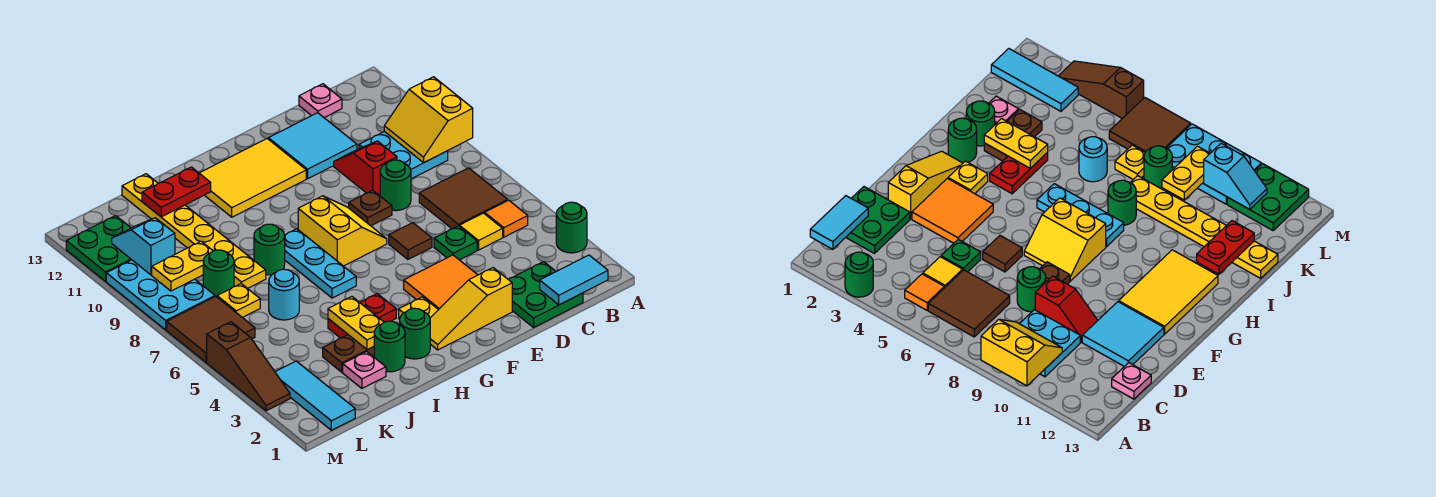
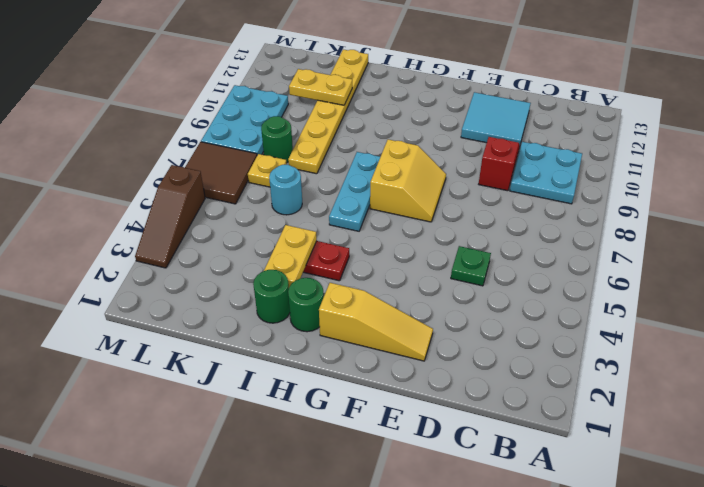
yellow 1x3 slope [319,283,433,361] -> yellow 1x3 slope turned to [430,268,512,350]
yellow 1x2 plate [289,69,352,105] -> yellow 1x2 plate moved to [152,241,213,291]
none -> green 1x1 round brick [556,202,587,253]
none -> orange 1x1 tile [485,200,528,237]
none -> brown 2x2 tile [419,168,508,229]
none -> green 2x2 plate [508,262,583,327]

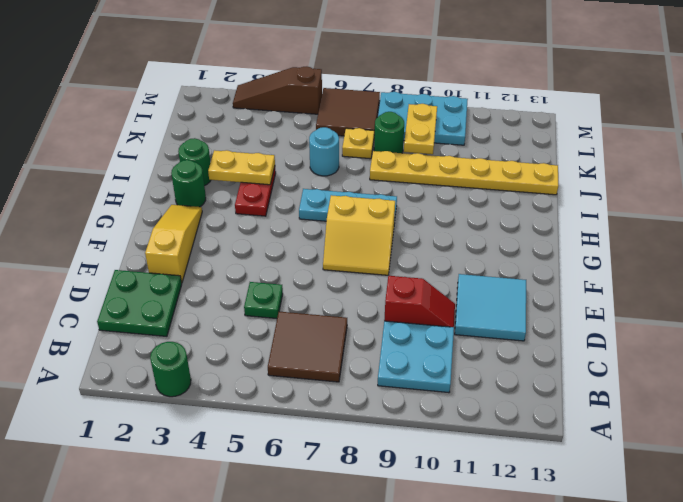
none -> orange 1x1 tile [485,200,528,237]
none -> yellow 1x1 tile [459,213,503,250]
none -> pink 1x1 plate [299,84,342,118]
none -> green 1x1 round brick [380,160,411,211]

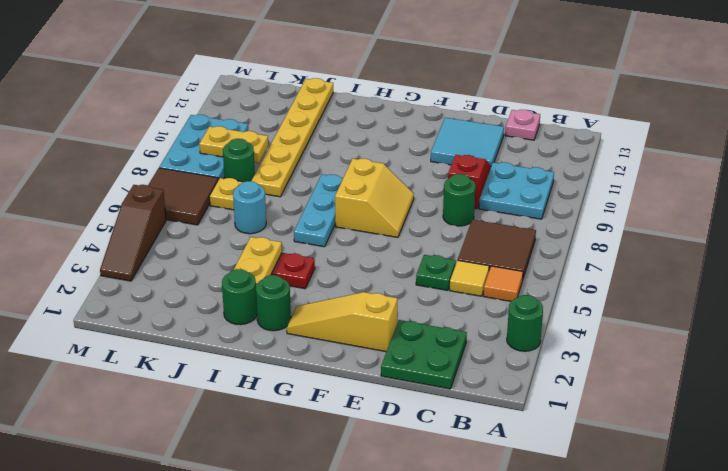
none -> orange 2x2 tile [404,255,477,310]
none -> brown 1x1 tile [389,223,432,259]
none -> brown 1x1 plate [349,190,392,226]
none -> yellow 2x3 tile [200,139,306,217]

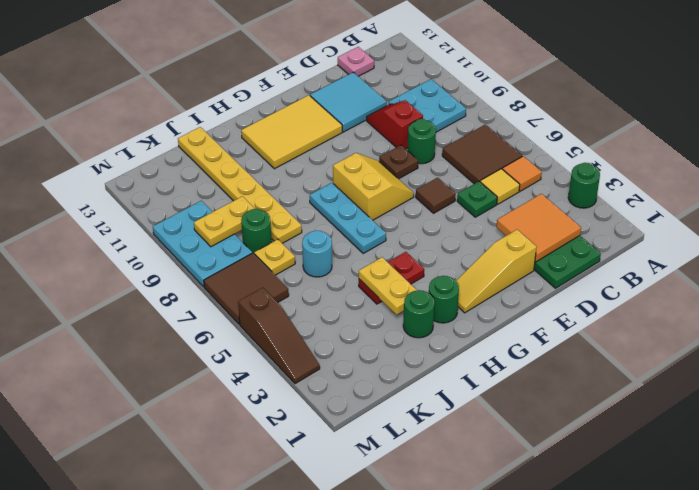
orange 2x2 tile [497,194,581,262] -> orange 2x2 tile moved to [404,255,477,310]
none -> yellow 1x1 plate [399,297,438,319]
none -> brown 1x2 plate [323,335,374,372]
none -> green 1x1 round brick [254,224,285,275]
none -> pink 1x1 plate [343,352,386,388]

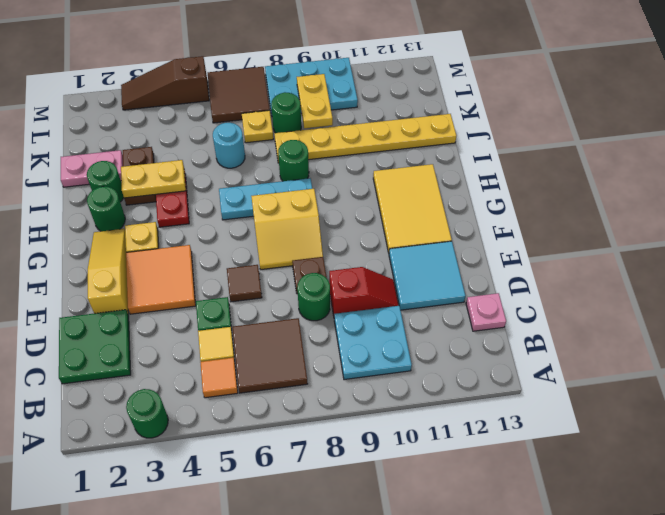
pink 1x2 plate [61,150,123,187] -> pink 1x1 plate [343,352,386,388]
none -> cyan 1x3 tile [275,361,355,430]
none -> green 2x2 plate [66,216,131,281]
none -> yellow 2x2 slope [384,77,473,163]
none -> cyan 1x2 tile [540,255,608,305]

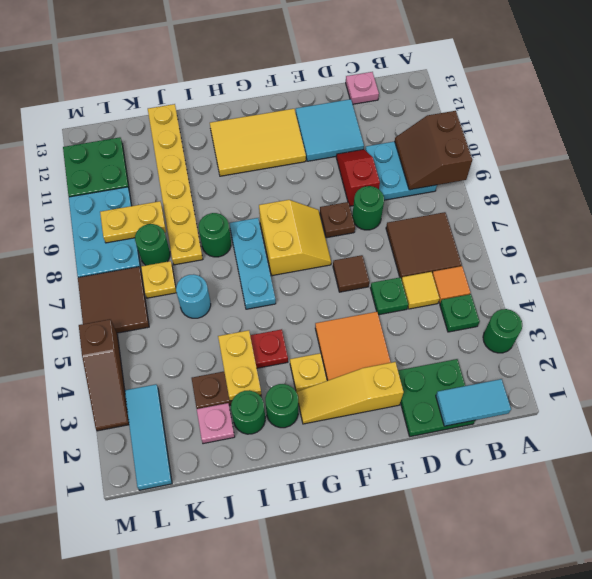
brown 2x2 slope [395,111,472,190] -> yellow 2x2 slope [384,77,473,163]
green 1x1 plate [440,294,480,332] -> none
none -> red 1x2 plate [142,167,211,217]
none -> cyan 1x2 slope [112,218,175,275]

